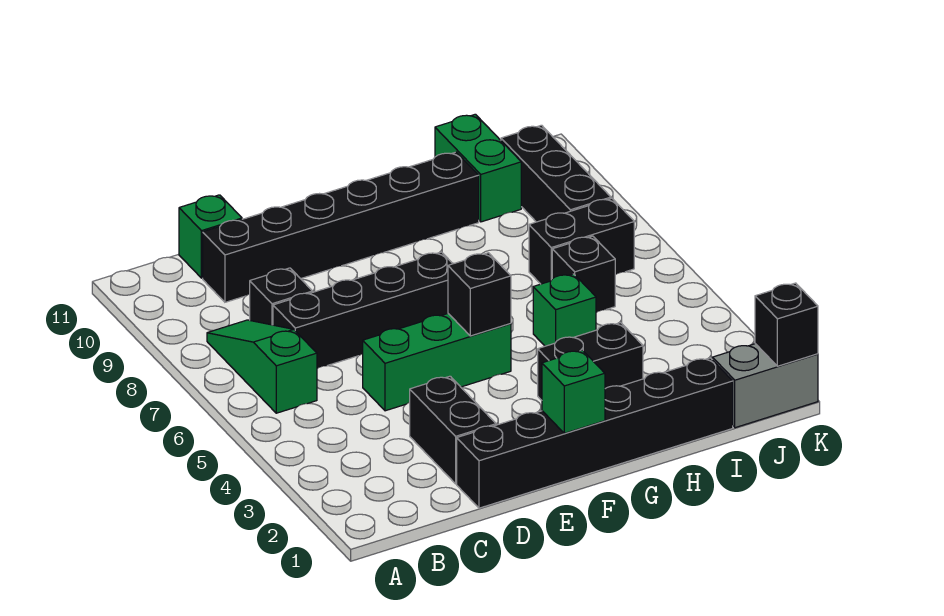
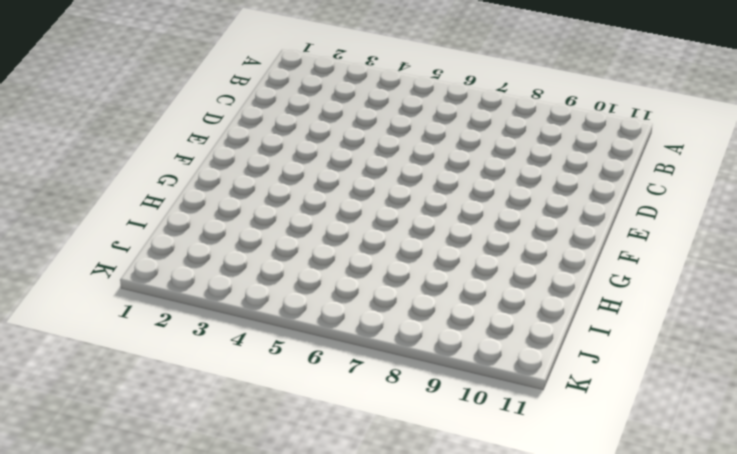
none -> green 1x3 slope [207,320,317,413]
none -> black 1x4 brick [273,252,453,368]
none -> black 1x1 brick [250,268,312,325]

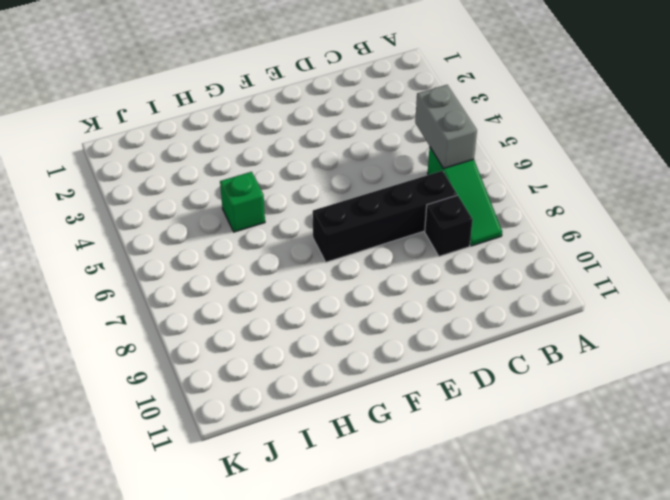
grey 1x2 brick [415,85,477,168] -> grey 1x2 brick turned to [712,344,818,428]
none -> black 1x6 brick [203,152,479,302]
none -> green 1x1 brick [179,195,242,278]
none -> black 1x6 brick [457,358,733,508]

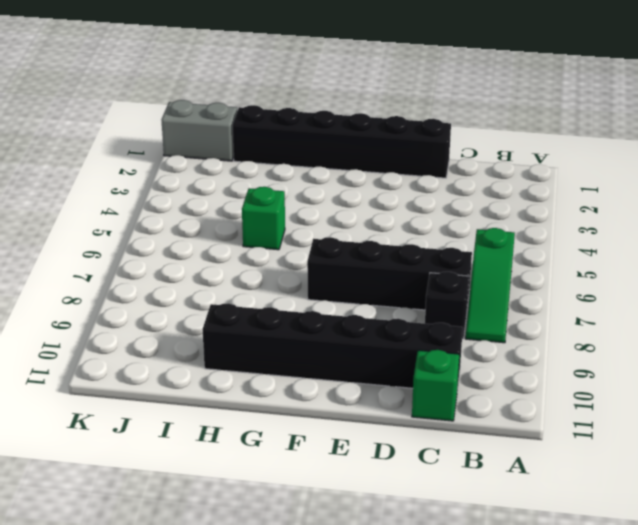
none -> black 1x2 brick [410,376,496,484]
none -> green 1x3 brick [363,314,511,411]
none -> black 1x2 brick [538,323,643,400]

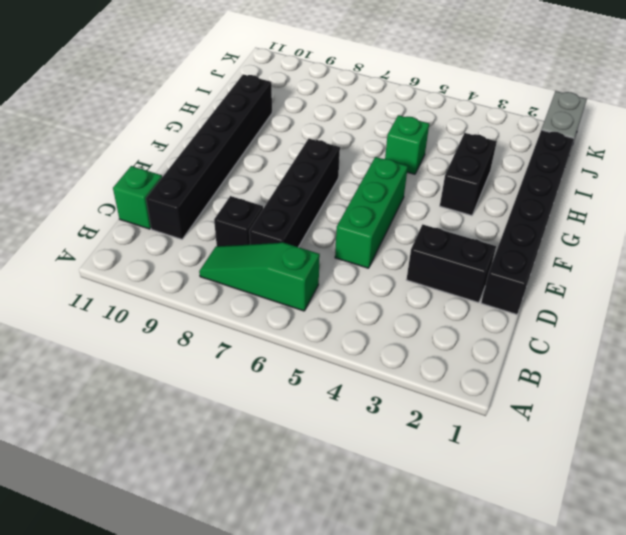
none -> black 1x1 brick [552,236,615,312]
none -> black 1x2 brick [529,198,634,284]
none -> green 1x2 brick [435,114,521,222]

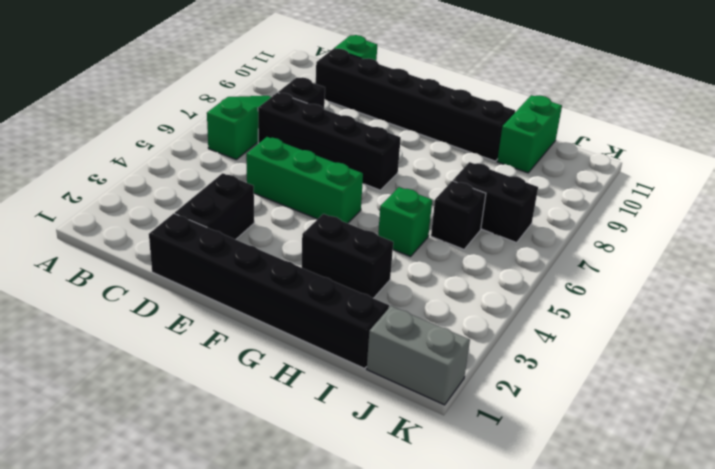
none -> black 1x3 brick [501,125,611,222]
none -> green 1x1 brick [542,350,605,433]
none -> black 1x1 brick [448,253,511,336]

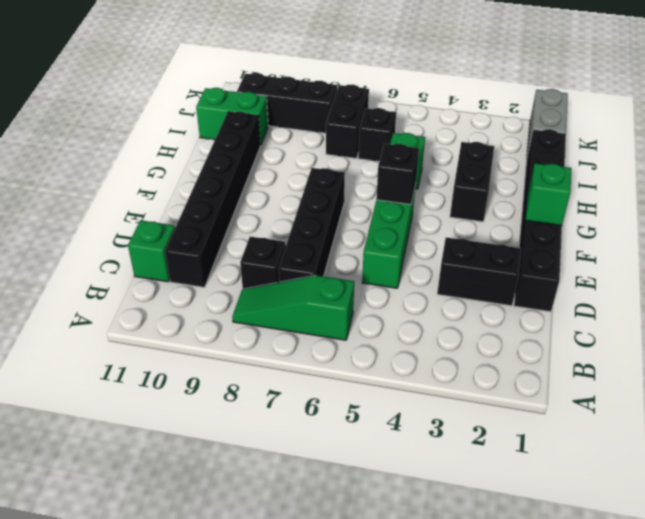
none -> black 1x1 brick [755,283,818,366]

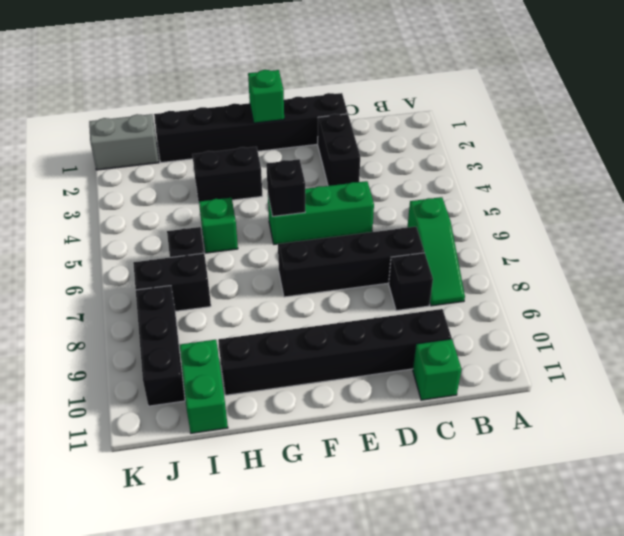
none -> black 1x1 brick [755,283,818,366]

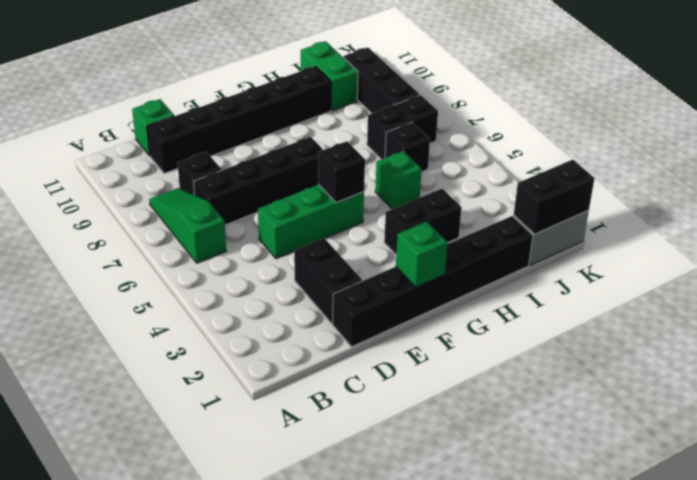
black 1x2 brick [514,160,595,234] -> black 1x1 brick [755,283,818,366]

